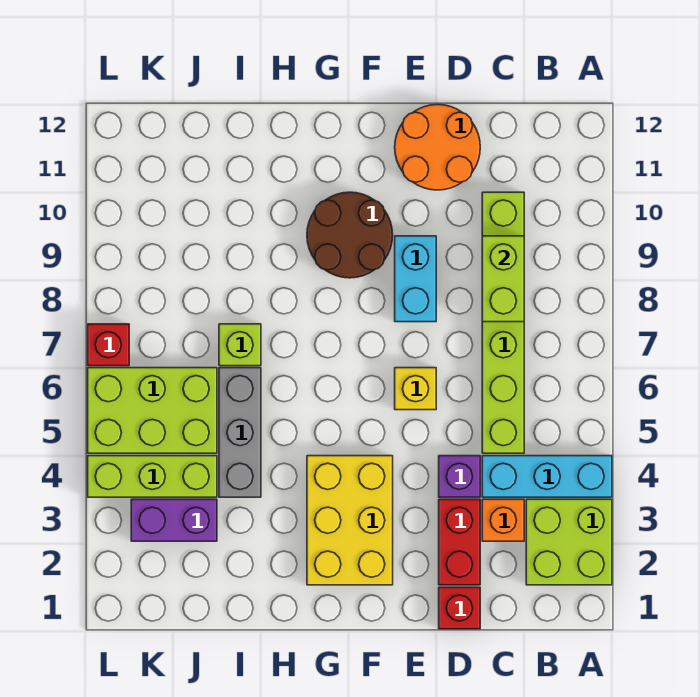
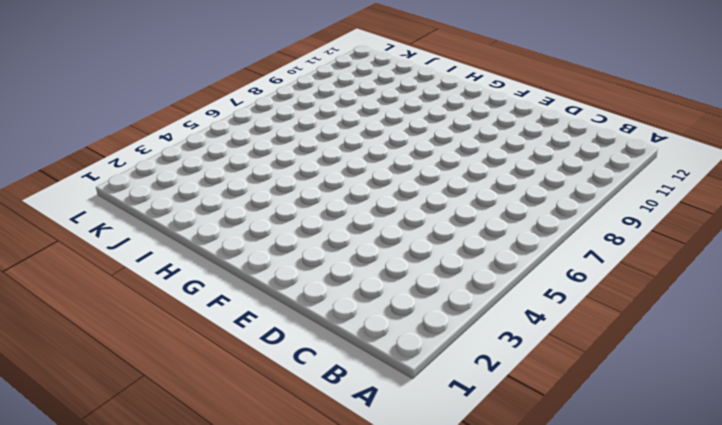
none -> lime 2x2 brick [526,499,612,585]
none -> cyan 1x3 brick [482,456,612,497]
none -> orange 1x1 brick [482,499,524,541]

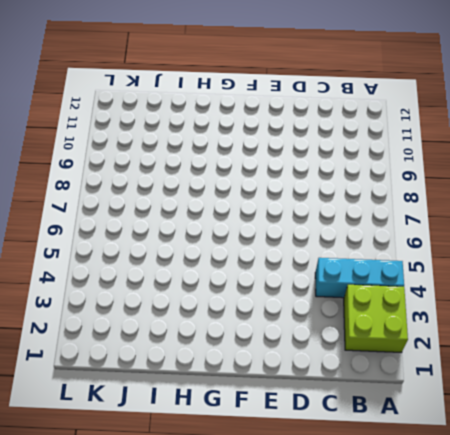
none -> orange 1x1 brick [482,499,524,541]
none -> lime 1x6 brick [482,192,524,453]
none -> red 1x1 brick [439,587,480,629]

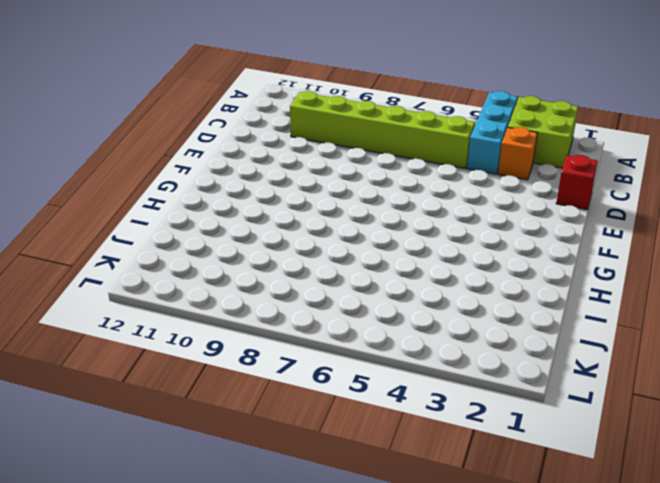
none -> red 1x2 brick [439,499,480,585]
none -> purple 1x1 brick [439,456,480,497]
none -> orange 2x2 round brick [395,104,480,190]

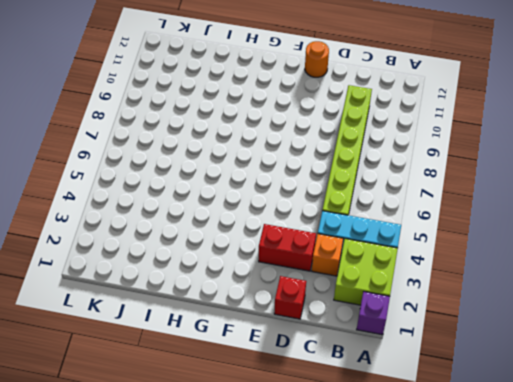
purple 1x1 brick [357,292,390,335] -> purple 1x1 brick moved to [439,456,480,497]
red 1x2 brick [259,224,316,271] -> red 1x2 brick turned to [439,499,480,585]
orange 1x1 round brick [305,41,329,77] -> orange 2x2 round brick [395,104,480,190]
none -> yellow 1x1 brick [395,368,436,410]
none -> cyan 1x2 brick [395,236,436,322]
none -> yellow 2x3 brick [307,456,393,585]

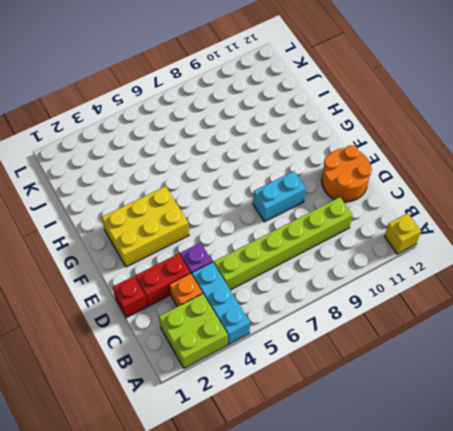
yellow 1x1 brick [384,213,421,254] -> yellow 1x1 brick moved to [395,368,436,410]
none -> brown 2x2 round brick [307,192,393,278]
none -> grey 1x3 brick [219,368,261,497]
none -> lime 1x1 brick [219,324,261,366]

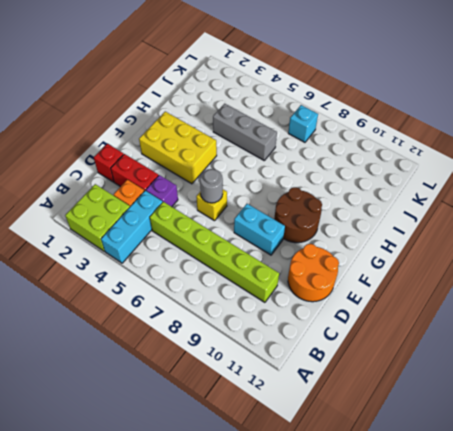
grey 1x1 round brick [200,169,223,203] -> none
cyan 1x1 brick [288,105,318,142] -> none
none -> lime 1x1 brick [219,324,261,366]
none -> purple 1x2 brick [131,499,217,541]
none -> lime 1x3 brick [88,456,217,497]

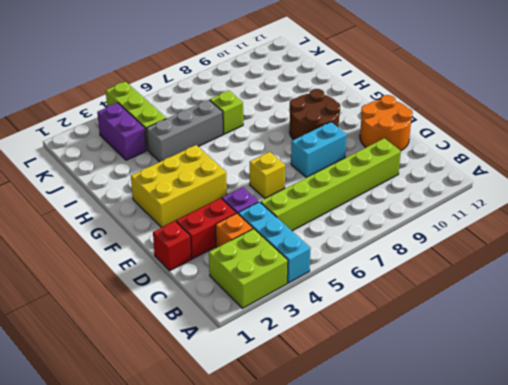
none -> lime 2x3 brick [88,368,217,453]
none -> red 1x1 brick [88,324,129,366]
none -> lime 1x2 brick [482,236,524,322]

